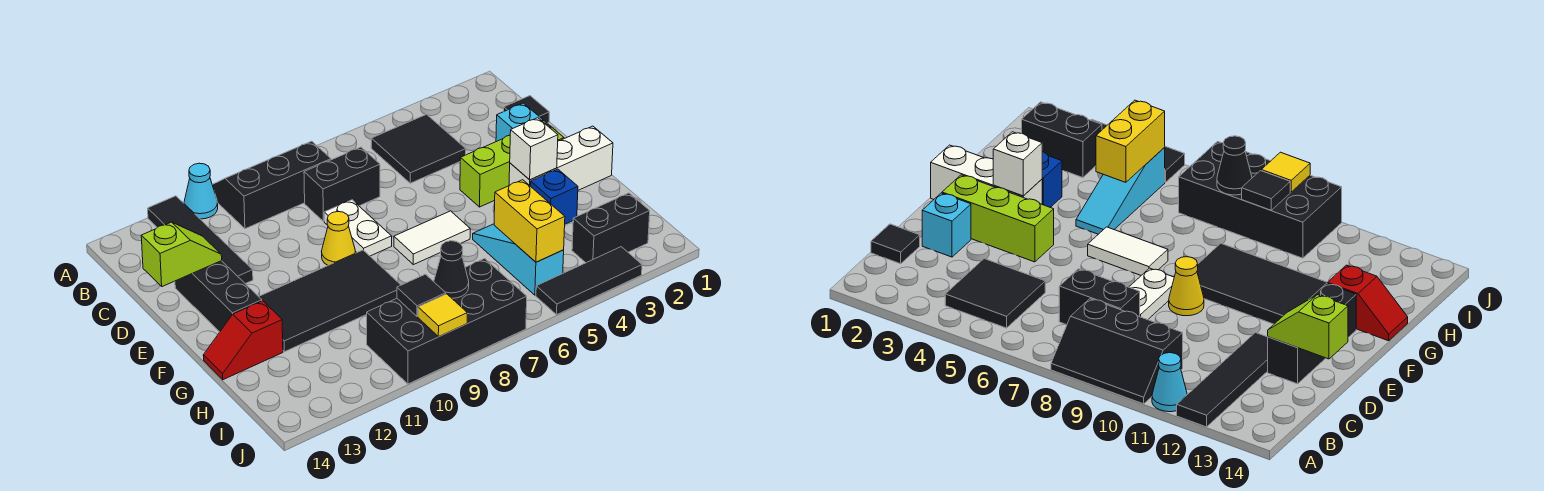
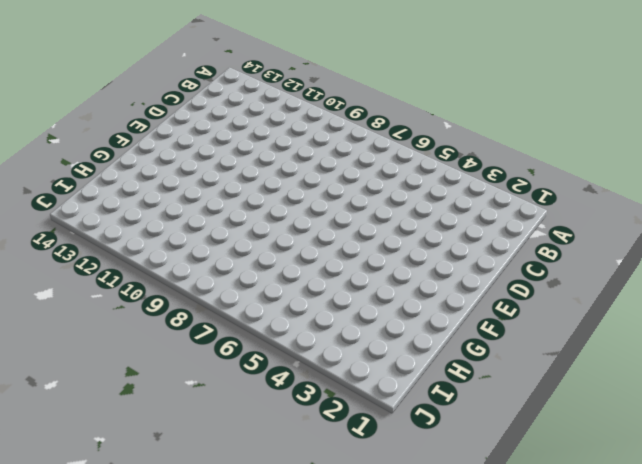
none -> black 2x3 slope [212,141,331,229]
none -> cyan 1x1 cone [184,163,218,219]
none -> black 1x4 tile [148,196,253,284]

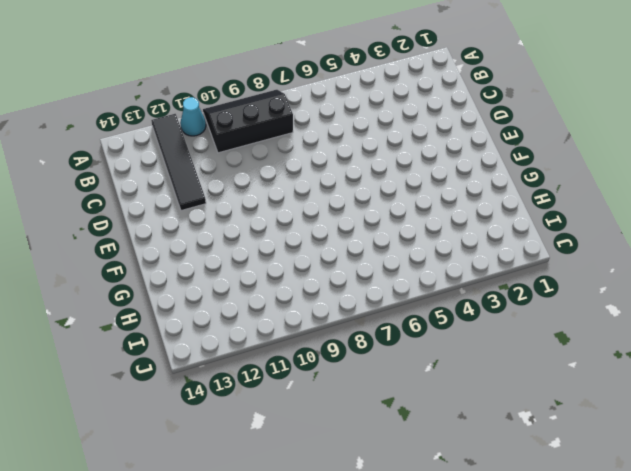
none -> black 2x2 tile [371,114,466,183]
none -> black 1x1 tile [504,96,549,123]
none -> black 1x2 brick [304,147,380,221]

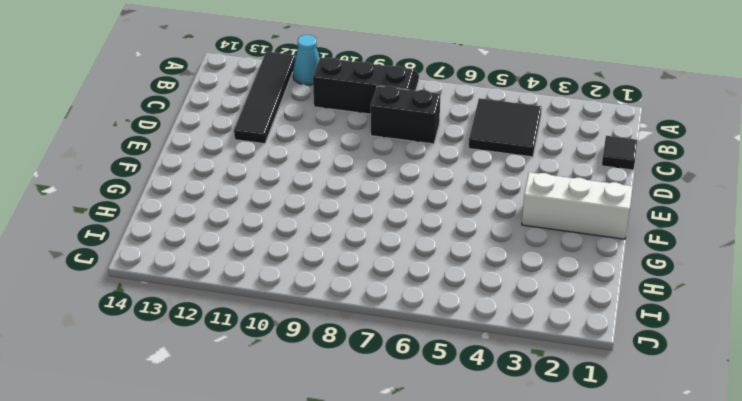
none -> cyan 1x1 brick [496,103,543,142]
none -> white 1x2 plate [324,200,392,256]
none -> black 1x3 brick [175,261,262,332]

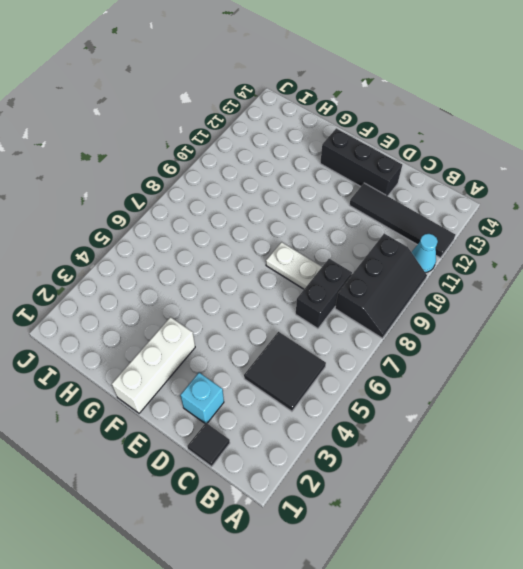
none -> lime 1x3 brick [460,121,564,207]
none -> yellow 1x1 cone [322,212,356,265]
none -> white 1x2 tile [394,211,470,265]

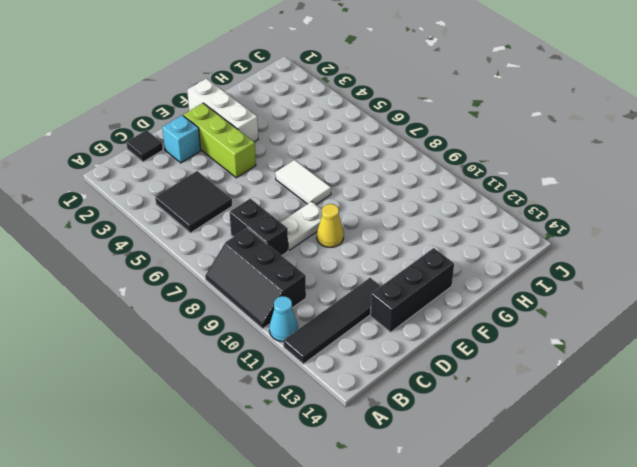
none -> black 2x4 tile [259,250,400,352]
none -> blue 1x1 brick [531,169,578,224]
none -> cyan 1x3 slope [473,224,564,295]

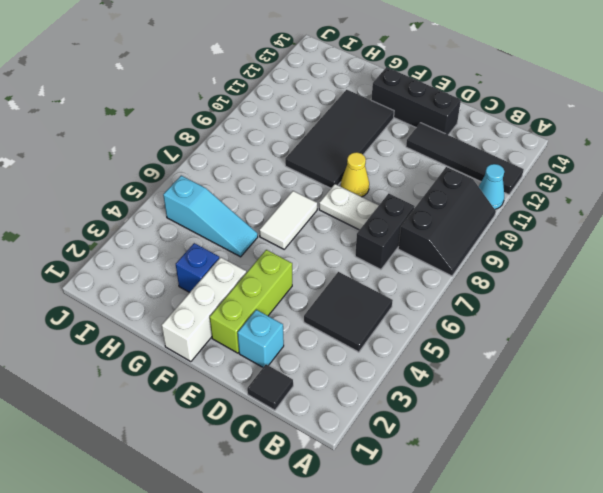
none -> red 1x2 slope [203,301,283,380]
none -> black 1x2 brick [572,193,650,263]
none -> black 2x4 brick [367,259,527,384]

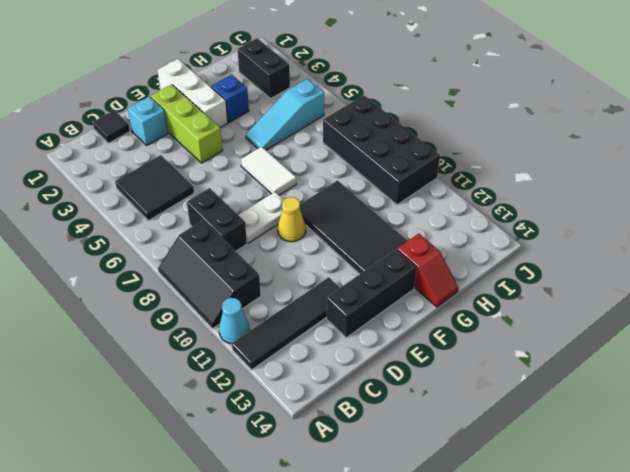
none -> black 1x3 tile [536,247,642,315]
none -> lime 1x2 slope [141,222,222,287]
none -> white 1x1 brick [510,118,558,180]

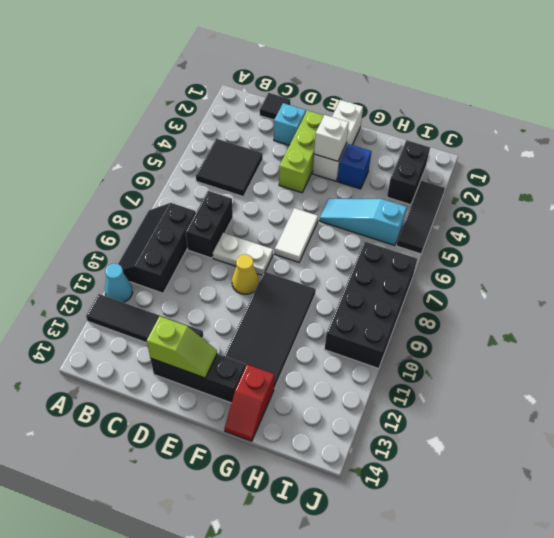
lime 1x2 slope [147,316,217,378] -> lime 1x2 slope turned to [141,222,222,287]
none -> yellow 1x2 brick [494,180,565,262]
none -> black 1x1 cone [434,241,469,298]
none -> black 1x1 tile [397,274,446,317]

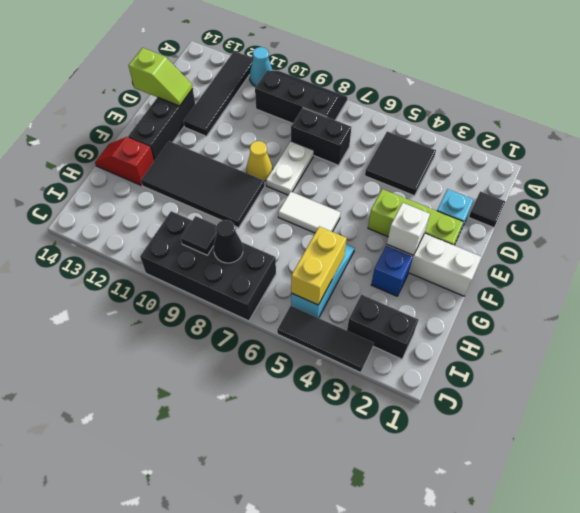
none -> yellow 1x1 tile [418,294,467,337]

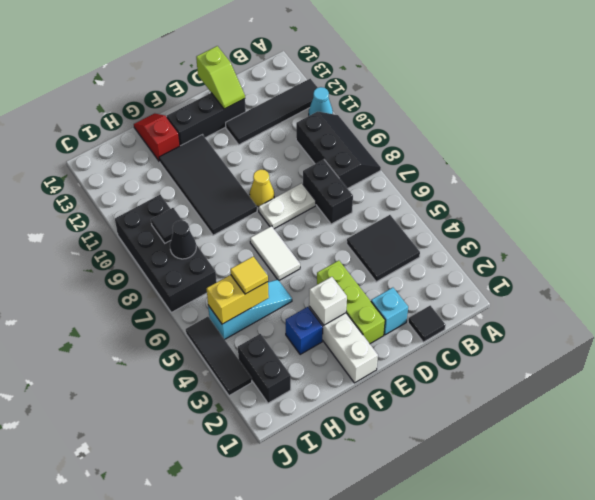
yellow 1x1 tile [230,256,268,294] -> yellow 1x1 tile moved to [418,294,467,337]

